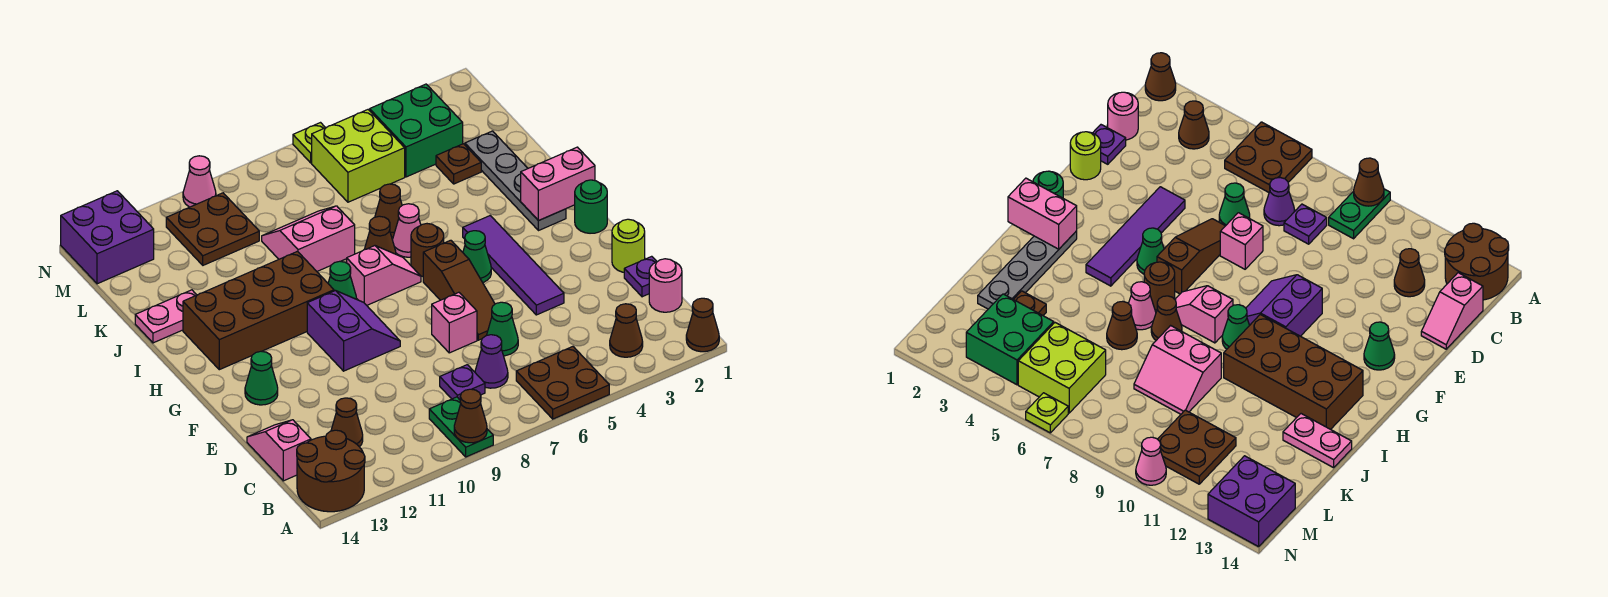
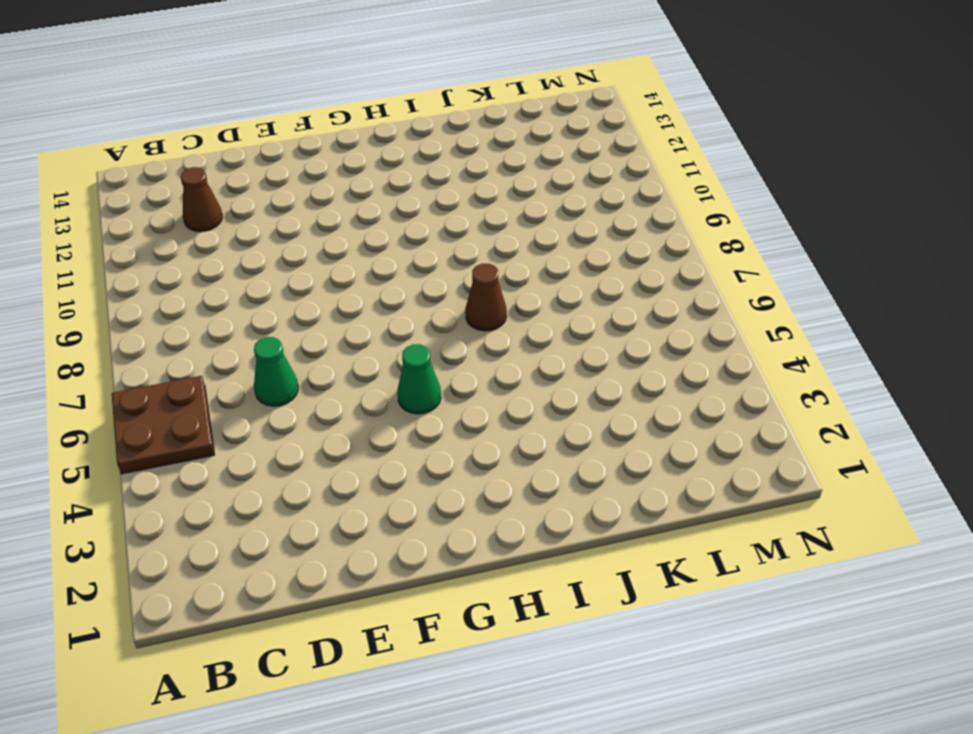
none -> brown 1x1 cone [686,298,719,352]
none -> green 1x2 plate [429,397,493,457]
none -> brown 2x2 round brick [297,430,365,512]
none -> brown 1x1 cone [610,304,643,357]

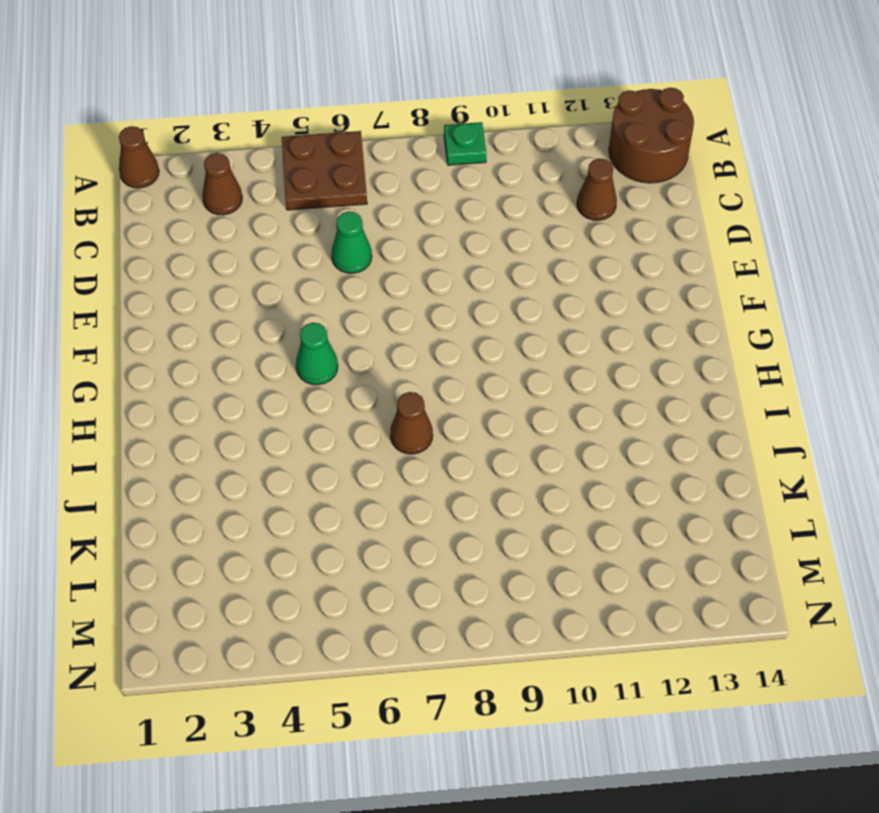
green 1x1 plate [444,122,486,165] -> green 1x2 plate [429,397,493,457]
none -> pink 1x1 round brick [649,259,682,312]
none -> purple 1x1 cone [475,335,508,388]
none -> purple 1x1 plate [440,365,485,400]
none -> pink 1x2 slope [247,420,311,481]

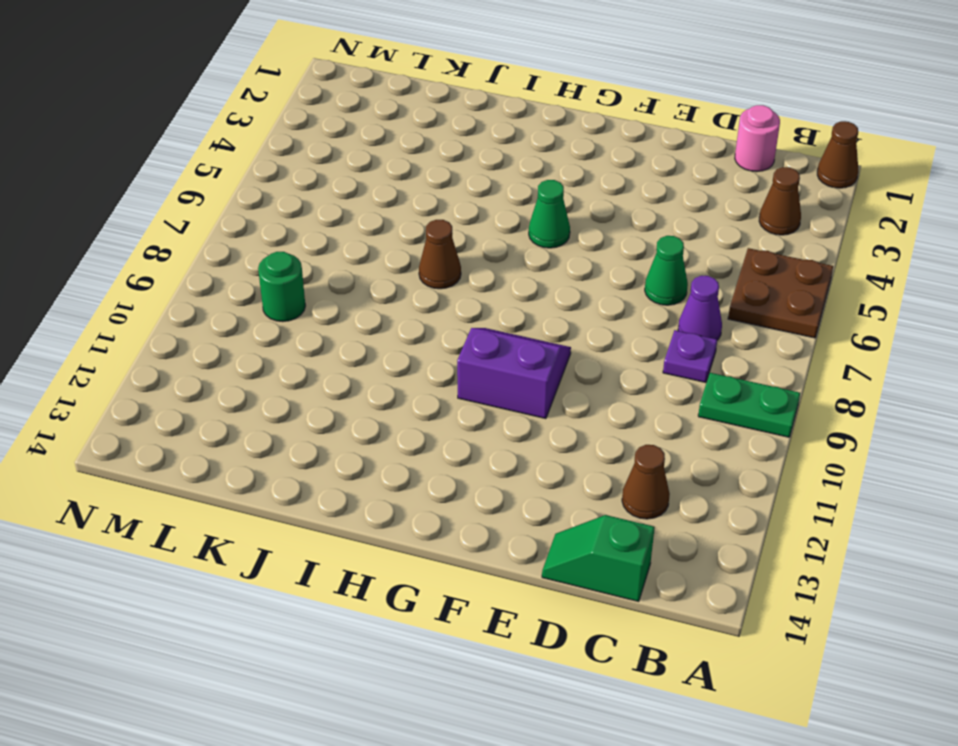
green 1x2 slope [542,515,655,602] -> pink 1x2 slope [247,420,311,481]
green 1x1 round brick [258,252,305,322] -> green 1x1 round brick moved to [575,180,607,233]
none -> brown 2x2 round brick [297,430,365,512]
none -> purple 1x1 plate [624,256,657,297]
none -> lime 1x1 round brick [612,219,645,272]
none -> purple 1x4 tile [463,216,564,315]

